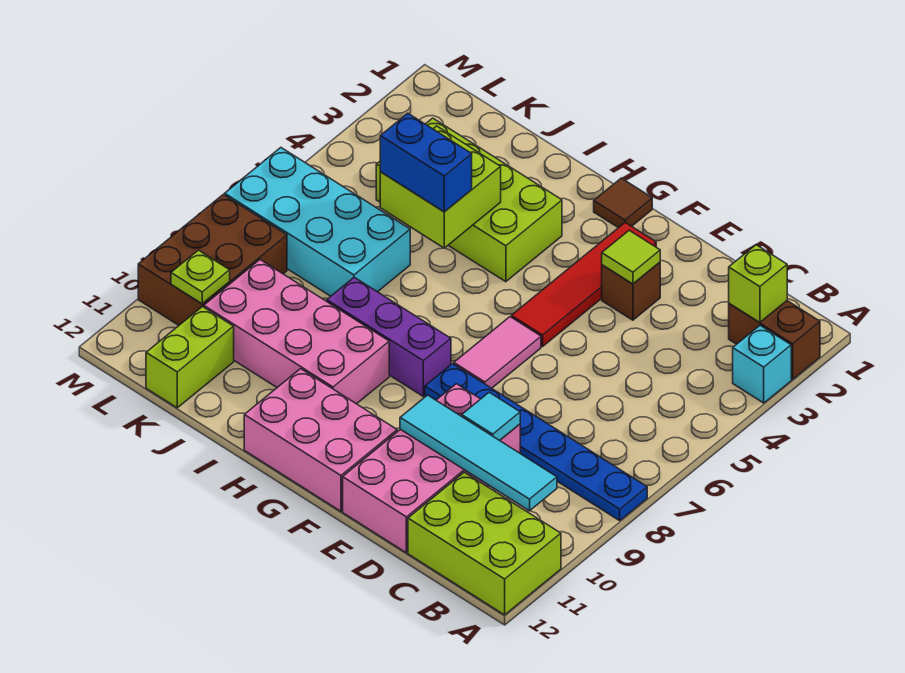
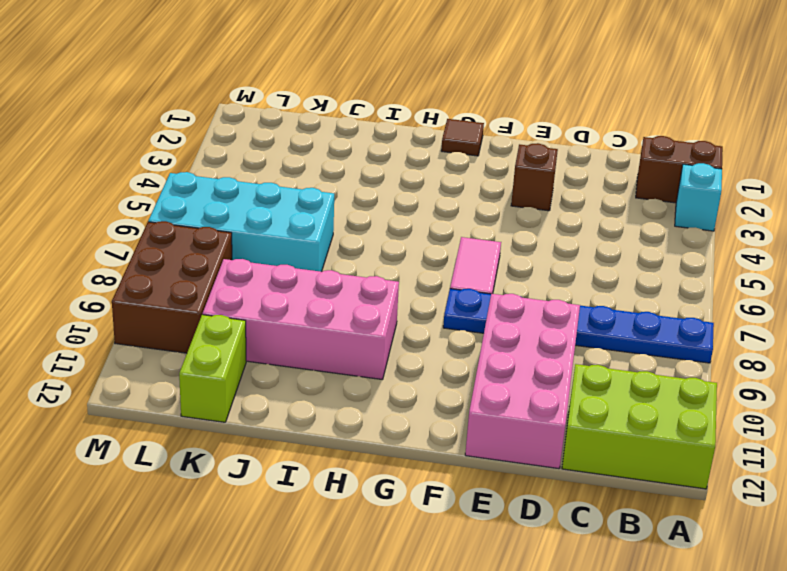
none -> red 1x4 tile [511,223,656,347]
none -> pink 2x3 brick [244,369,397,511]
none -> purple 1x3 brick [327,277,451,396]

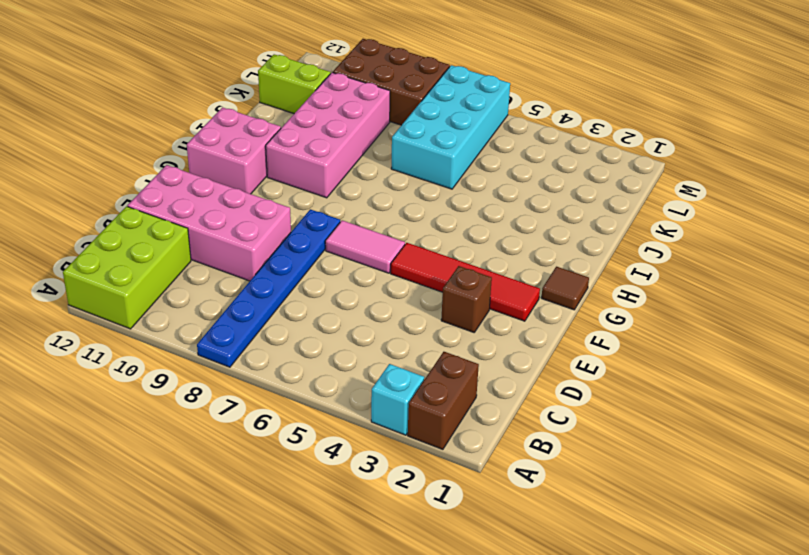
pink 2x2 brick [187,107,281,194] -> pink 2x3 brick [244,369,397,511]
none -> purple 1x3 brick [327,277,451,396]
none -> lime 2x4 brick [376,118,562,282]
none -> lime 1x1 brick [729,245,787,323]

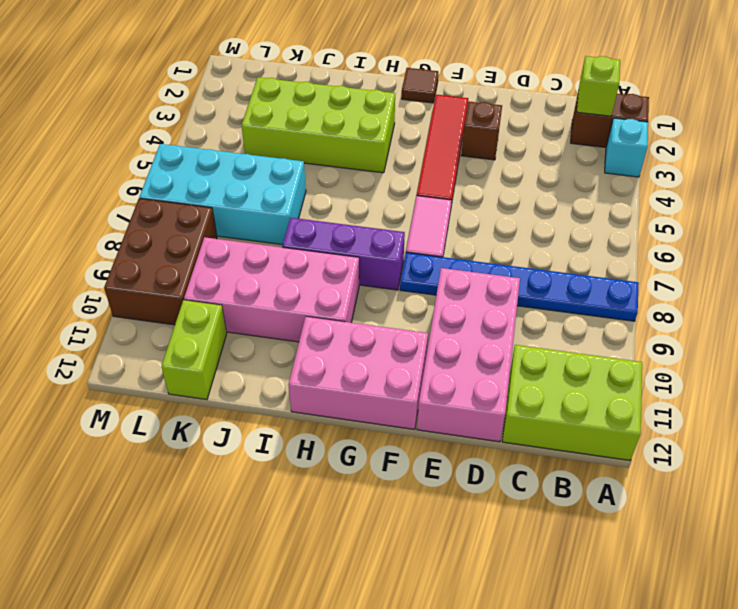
none -> cyan 1x4 tile [400,395,557,511]
none -> cyan 1x1 tile [462,392,520,441]
none -> lime 1x1 tile [602,230,660,284]

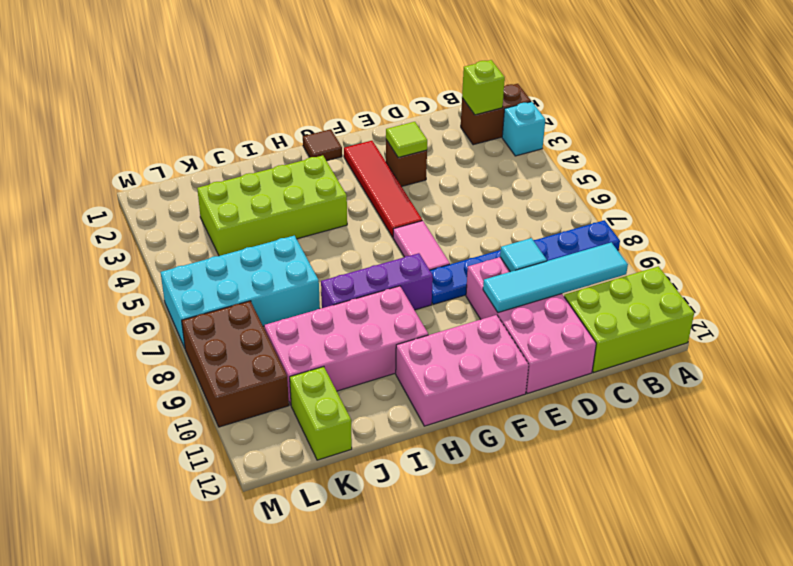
none -> lime 2x2 brick [380,126,501,248]
none -> lime 1x1 plate [171,250,230,304]
none -> blue 1x2 brick [380,113,472,212]

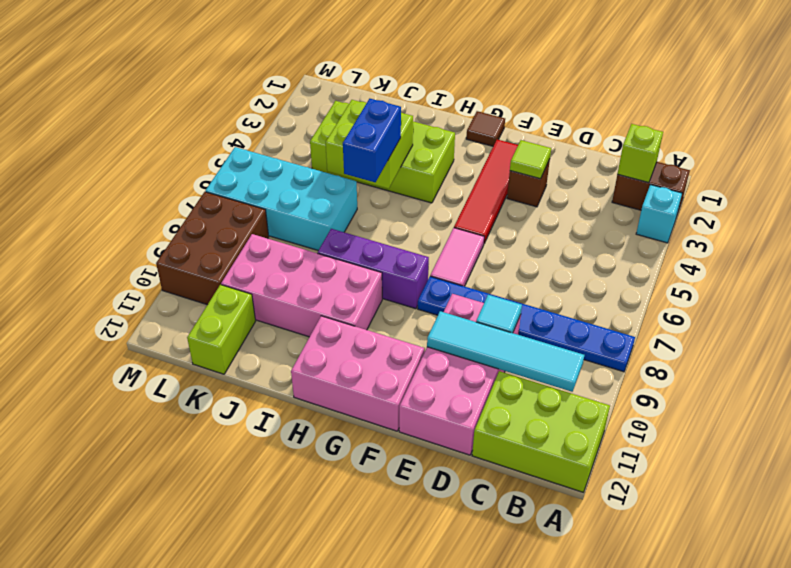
blue 1x2 brick [343,99,401,182] -> blue 1x2 brick turned to [380,113,472,212]
none -> lime 1x1 plate [171,250,230,304]

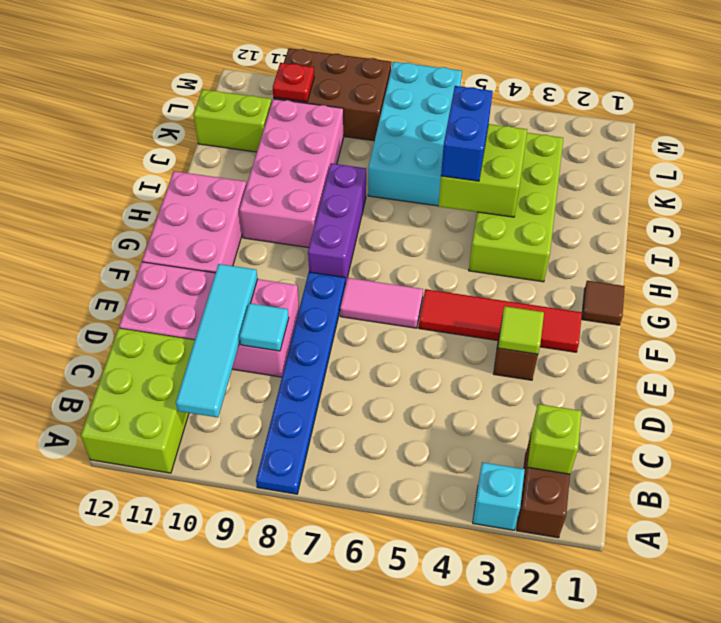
red 1x1 plate [273,63,314,102] -> lime 1x1 plate [171,250,230,304]

